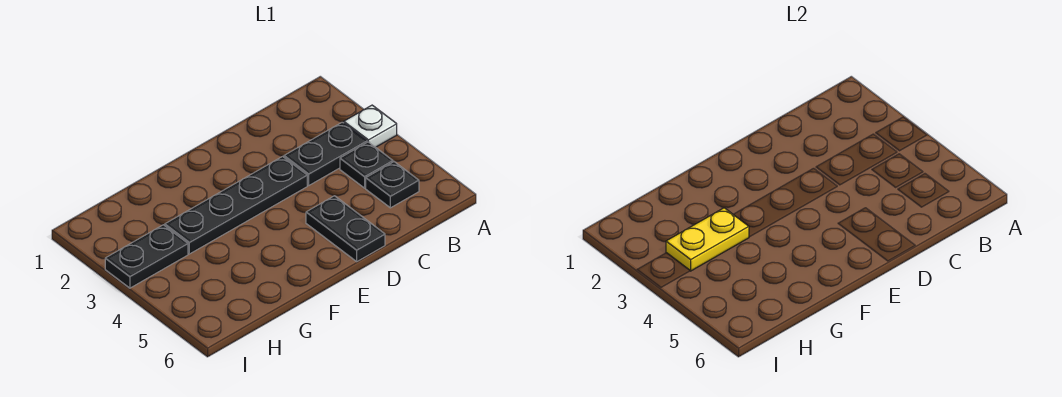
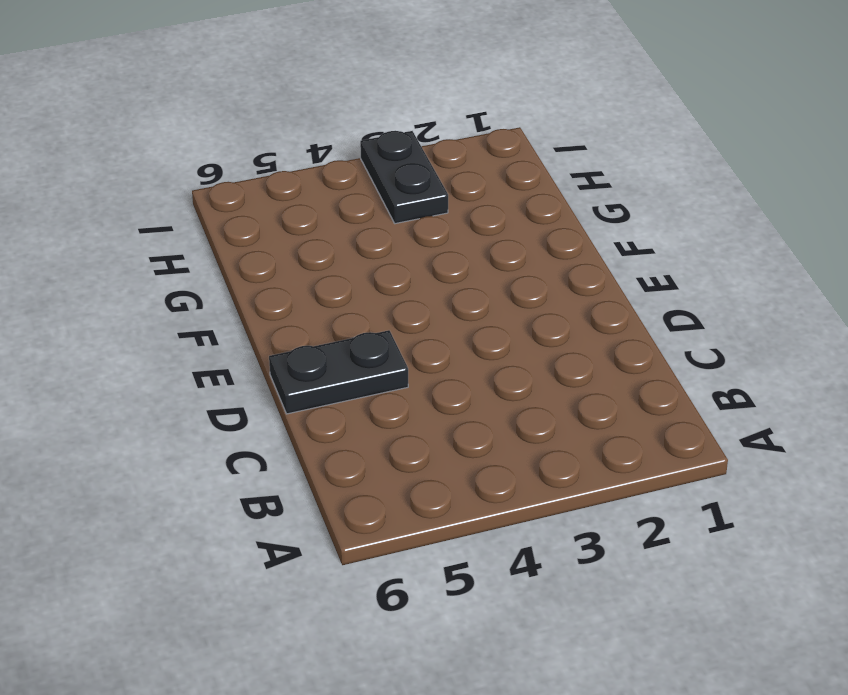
none -> white 1x1 plate [344,105,397,147]
none -> black 1x2 plate [284,122,367,185]

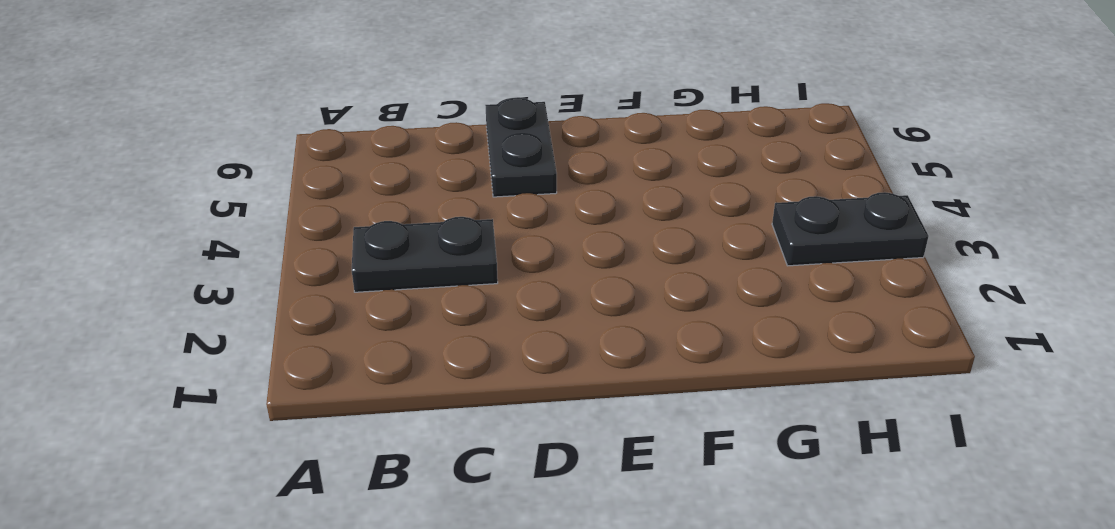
none -> white 1x1 plate [344,105,397,147]
none -> black 1x1 plate [340,142,393,188]

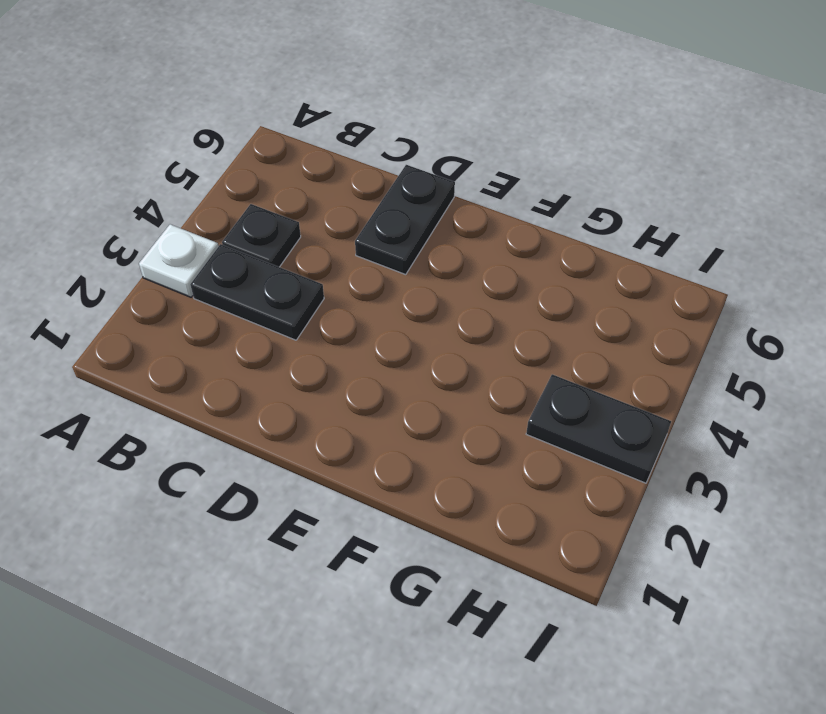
none -> black 1x1 plate [366,162,419,208]
none -> black 1x4 plate [165,156,307,254]

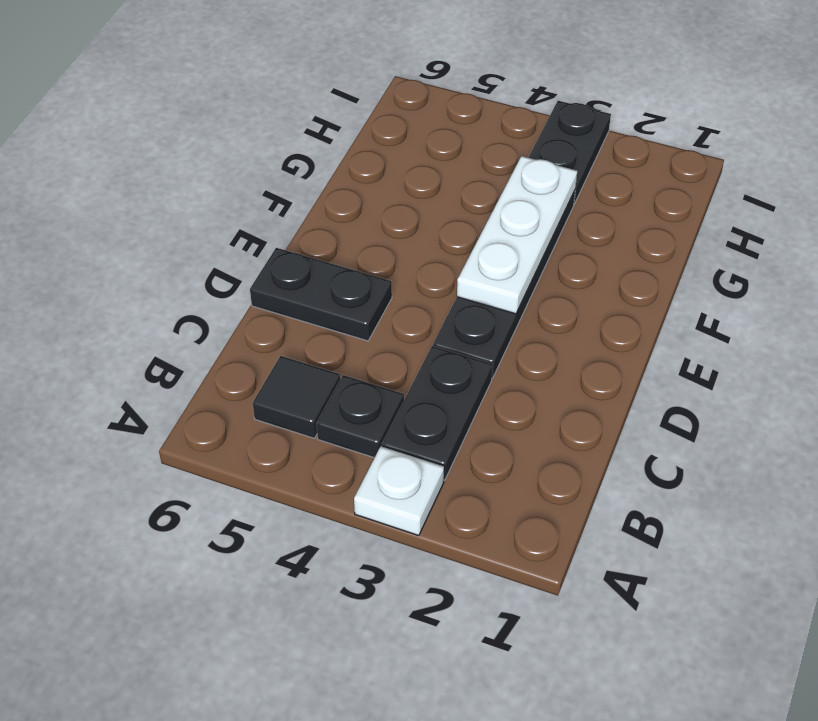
black 1x1 tile [253,356,340,438] -> black 1x1 plate [366,162,419,208]
white 1x3 plate [457,156,577,314] -> yellow 1x2 plate [666,208,749,271]

